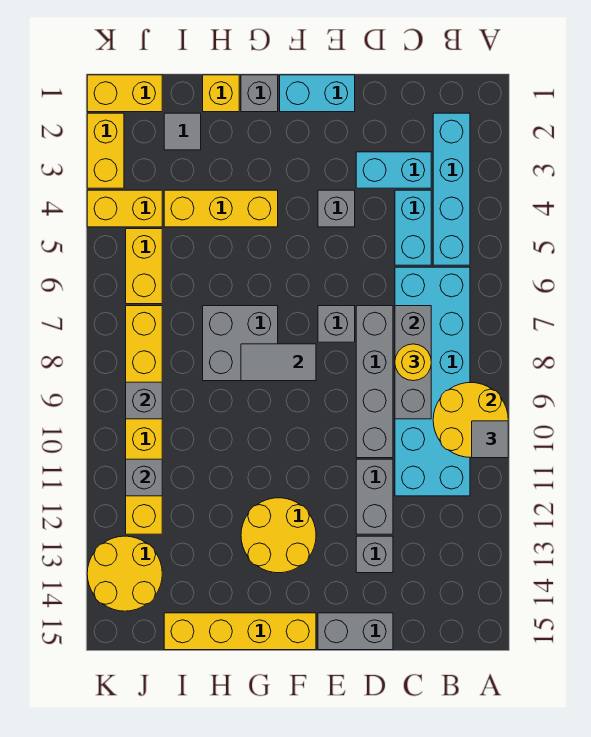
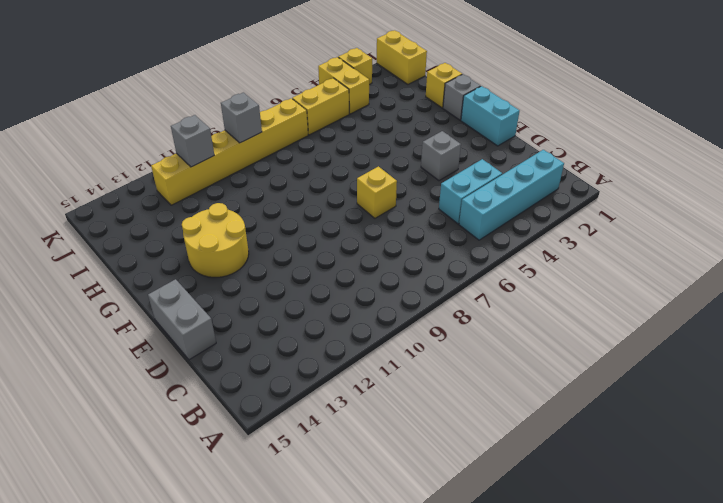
yellow 1x1 brick [357,166,397,218] -> grey 1x1 brick [318,306,355,342]
yellow 1x1 brick [338,48,372,85] -> yellow 1x2 brick [87,113,124,188]
none -> cyan 2x6 brick [395,267,470,496]
none -> cyan 1x2 brick [356,152,431,188]
none -> grey 1x4 brick [356,306,393,458]
none -> grey 1x2 brick [356,459,393,534]

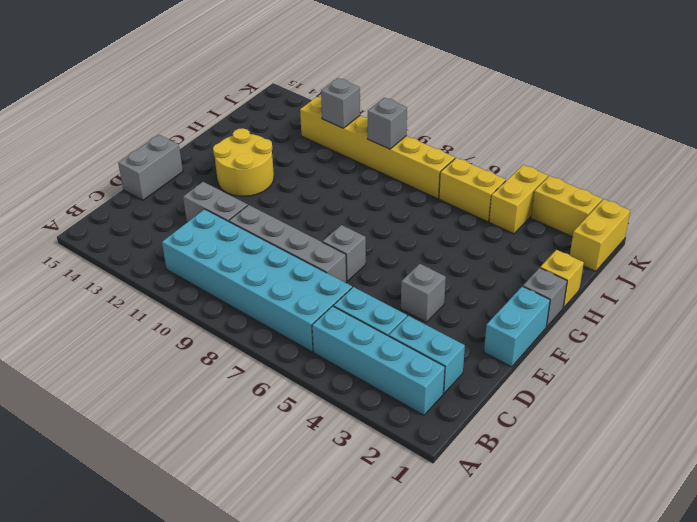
cyan 1x2 brick [389,316,465,393] -> cyan 1x2 brick turned to [356,152,431,188]
none -> grey 1x1 brick [356,536,393,573]
none -> yellow 1x4 brick [164,613,316,650]
none -> yellow 1x3 brick [164,190,278,227]
none -> grey 2x2 brick [203,306,278,381]

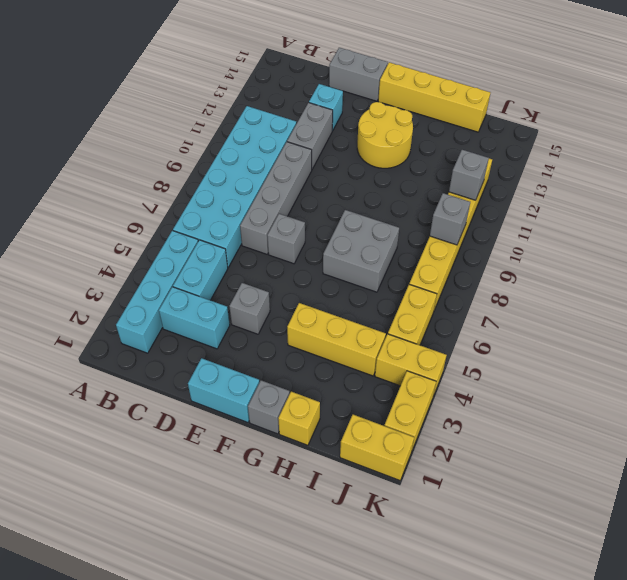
cyan 1x1 brick [309,84,343,131] -> grey 1x1 brick [356,536,393,573]
none -> grey 1x1 tile [164,113,201,150]
none -> yellow 2x2 round brick [87,536,162,611]
none -> yellow 2x2 round brick [433,383,508,457]
none -> grey 1x3 brick [395,306,431,419]

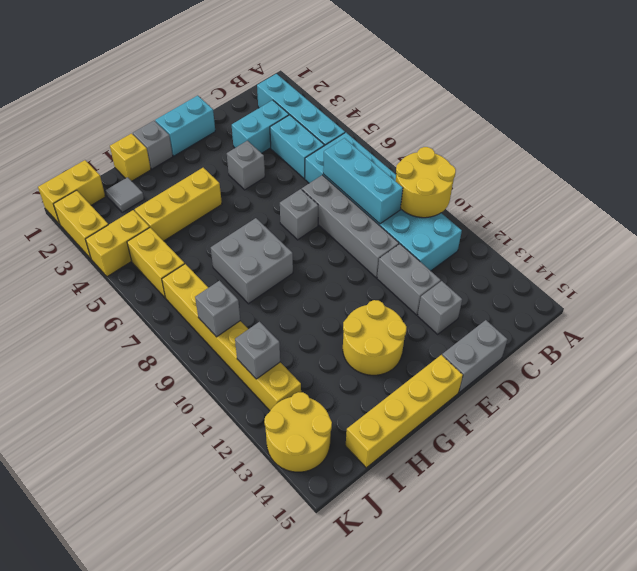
cyan 1x3 brick [323,138,403,224] -> grey 1x3 brick [395,306,431,419]
none -> grey 1x2 tile [241,344,316,381]
none -> grey 1x1 tile [472,421,508,458]
none -> yellow 1x1 round brick [395,344,431,381]

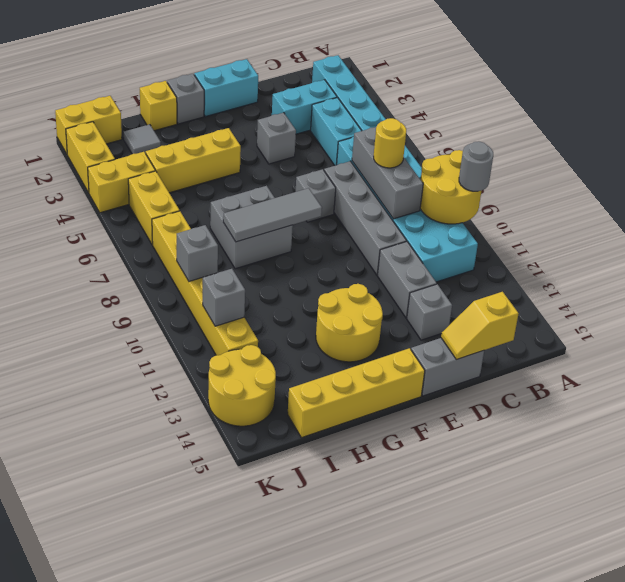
grey 1x1 round brick [459,141,493,191] -> grey 1x1 tile [472,421,508,458]
yellow 1x2 slope [441,292,519,360] -> none
grey 1x3 tile [223,188,322,242] -> grey 1x2 tile [241,344,316,381]

